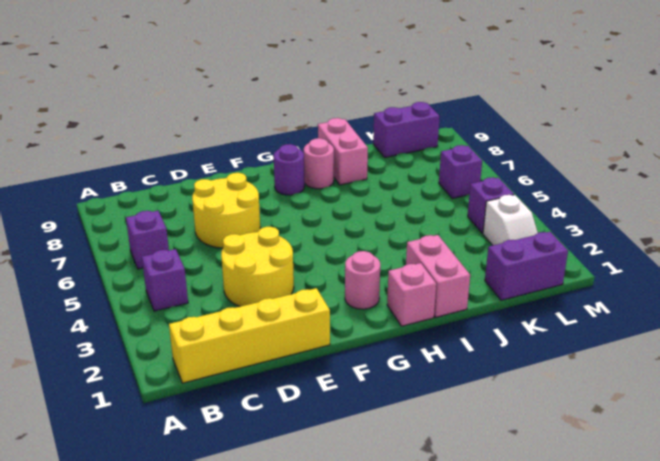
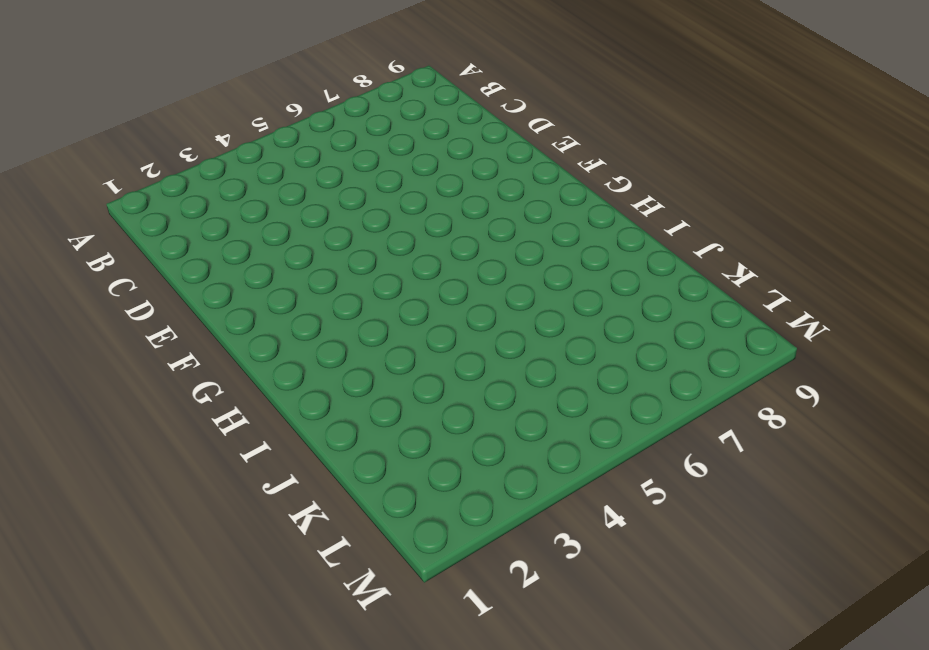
none -> yellow 1x4 brick [169,288,330,383]
none -> purple 1x1 brick [142,249,188,311]
none -> purple 1x1 brick [126,211,169,269]

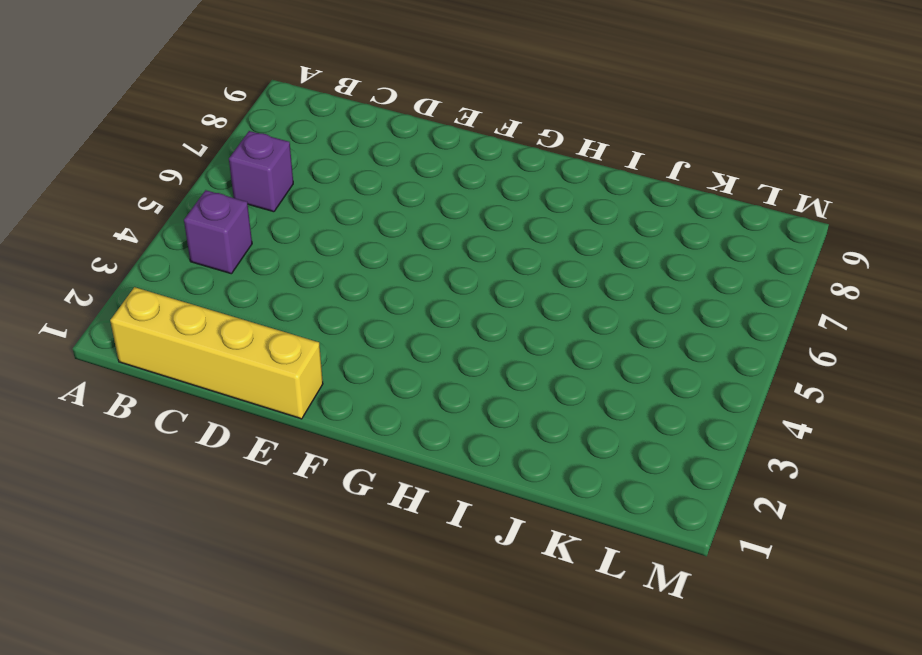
none -> yellow 2x2 round brick [221,227,294,307]
none -> yellow 2x2 round brick [192,173,260,248]
none -> pink 1x1 round brick [345,251,380,309]

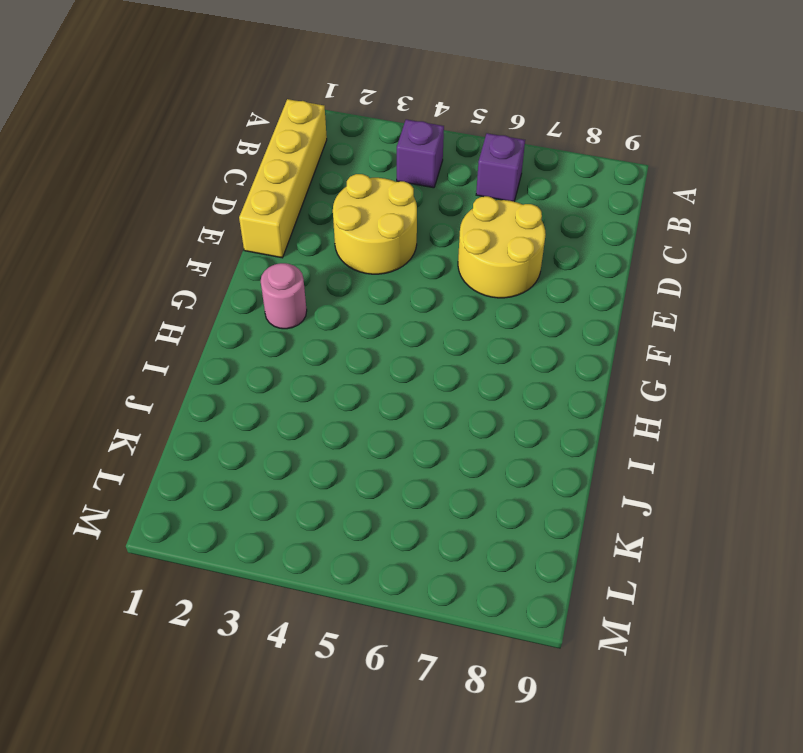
none -> purple 1x1 round brick [274,144,305,195]
none -> pink 1x1 brick [387,263,436,326]
none -> pink 1x1 round brick [304,138,334,189]

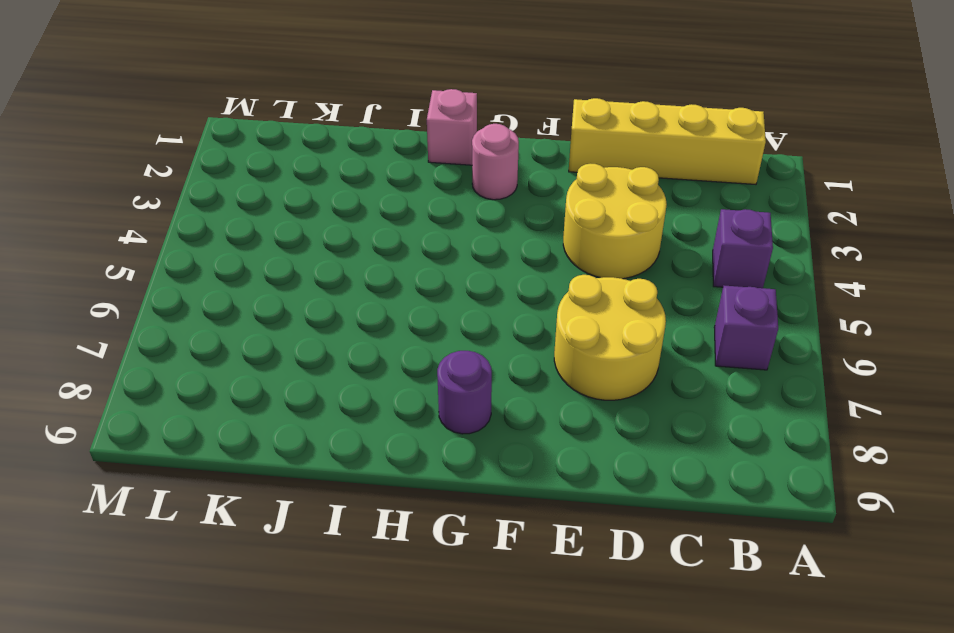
none -> pink 1x1 round brick [304,138,334,189]
none -> pink 1x2 brick [406,235,470,317]
none -> pink 1x2 brick [318,118,368,185]

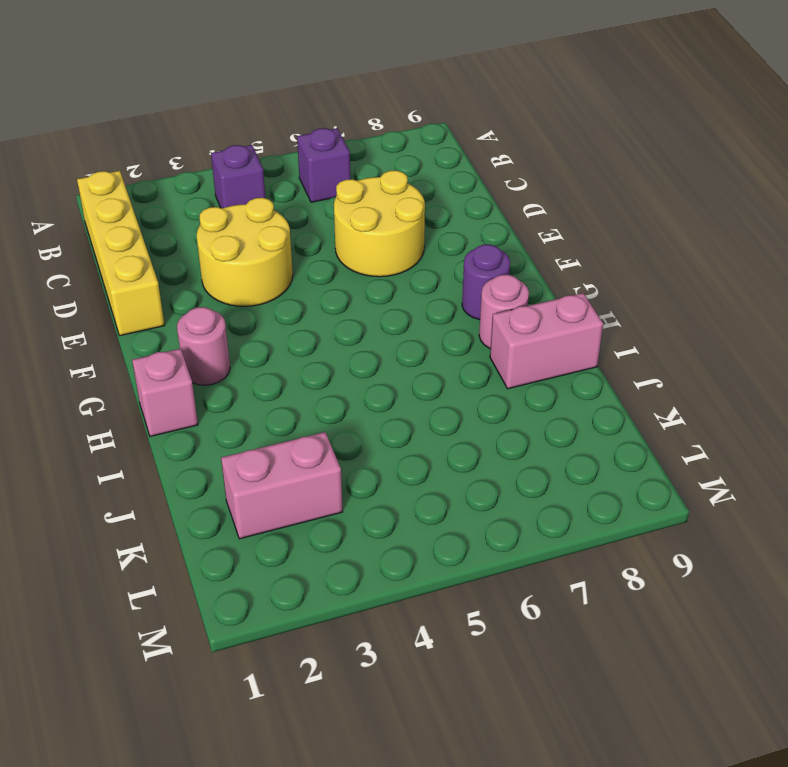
pink 1x2 brick [221,432,343,539] -> pink 1x2 brick moved to [406,235,470,317]
none -> purple 1x2 brick [485,232,568,300]
none -> purple 1x2 brick [373,102,440,158]
none -> white 1x2 slope [483,195,538,245]

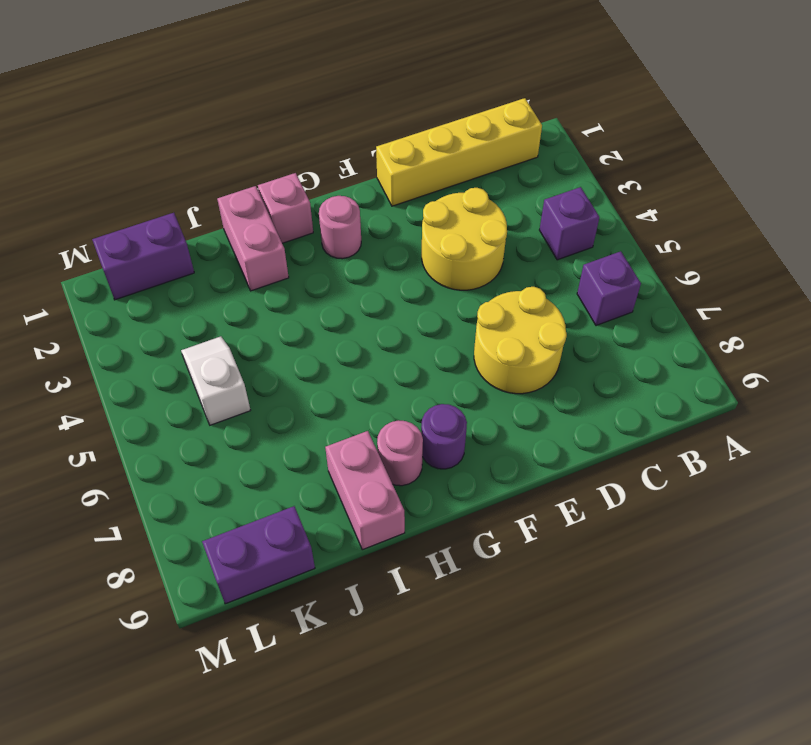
white 1x2 slope [181,336,251,425] -> white 1x2 slope moved to [483,195,538,245]
none -> purple 1x1 brick [468,177,514,233]
none -> purple 1x1 brick [439,145,482,199]

